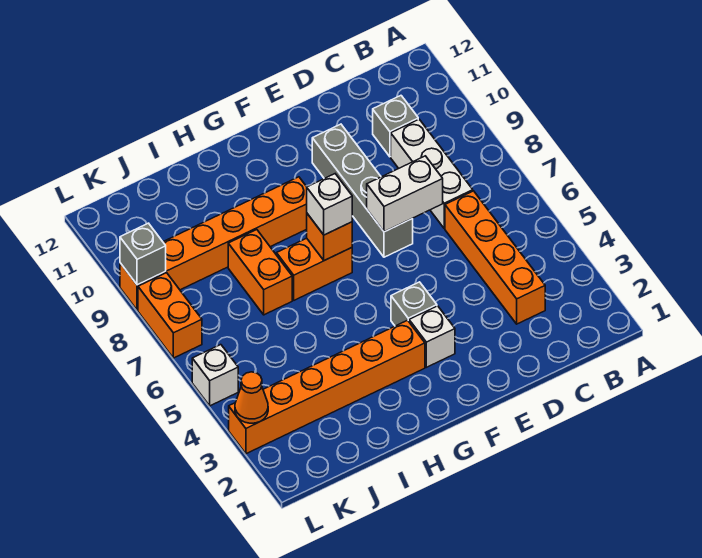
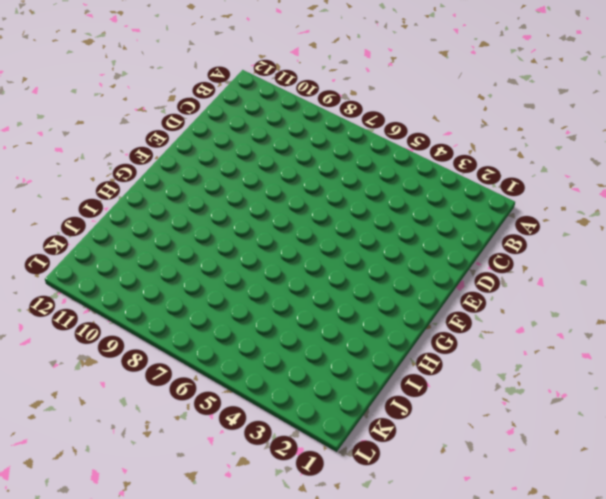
none -> orange 1x4 brick [445,191,545,324]
none -> white 1x3 brick [391,119,473,228]
none -> grey 1x1 brick [373,96,418,157]

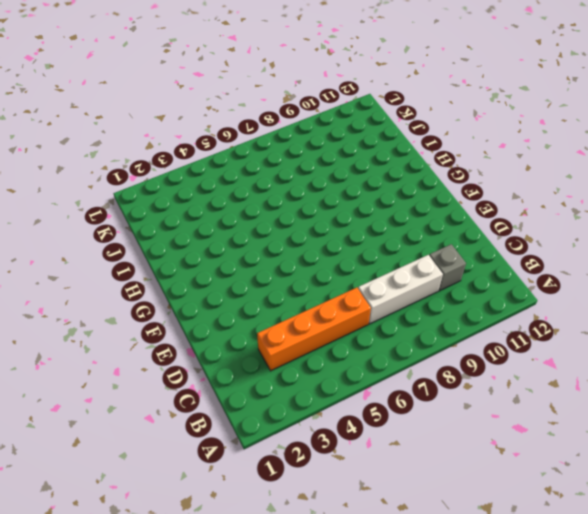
none -> grey 1x4 brick [312,124,413,257]
none -> white 1x1 brick [409,306,455,367]
none -> grey 1x1 brick [391,282,437,326]

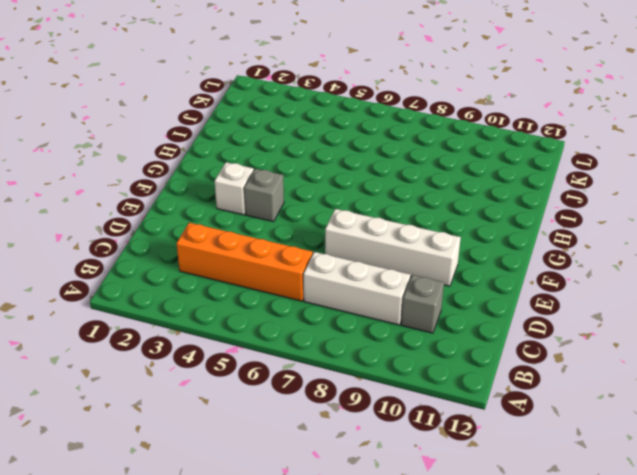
white 1x4 brick [325,209,461,286] -> grey 1x4 brick [312,124,413,257]
none -> orange 1x6 brick [229,320,425,454]
none -> orange 1x2 brick [276,238,352,300]
none -> orange 1x6 brick [120,177,307,310]

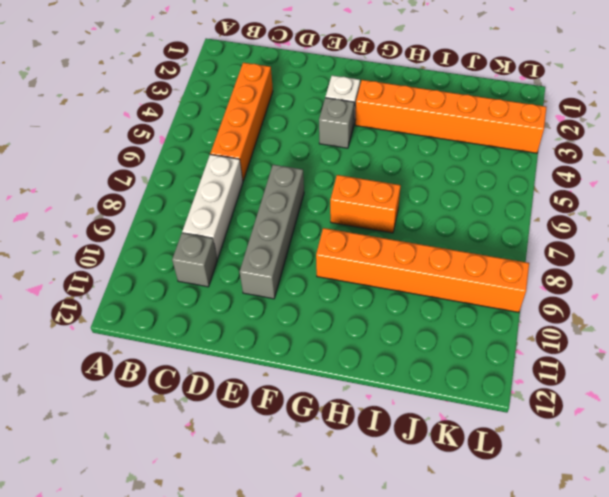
none -> orange 1x2 brick [228,230,292,315]
none -> white 1x1 brick [192,345,238,406]
none -> orange 1x2 brick [138,273,202,358]

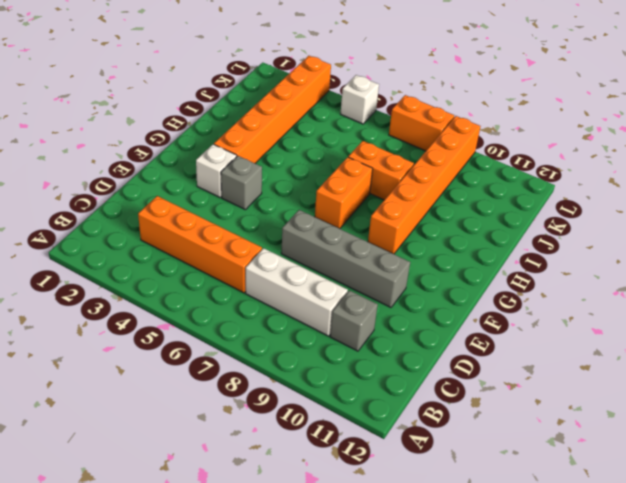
none -> white 1x2 brick [367,156,443,232]
none -> orange 1x1 brick [307,214,352,261]
none -> orange 1x1 cone [235,372,268,423]

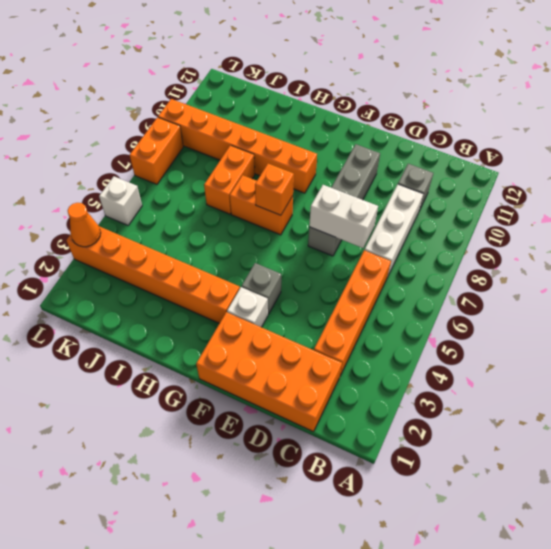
orange 2x4 brick [196,312,342,432] -> none
none -> grey 1x1 brick [120,223,166,285]
none -> white 1x1 brick [307,174,352,235]

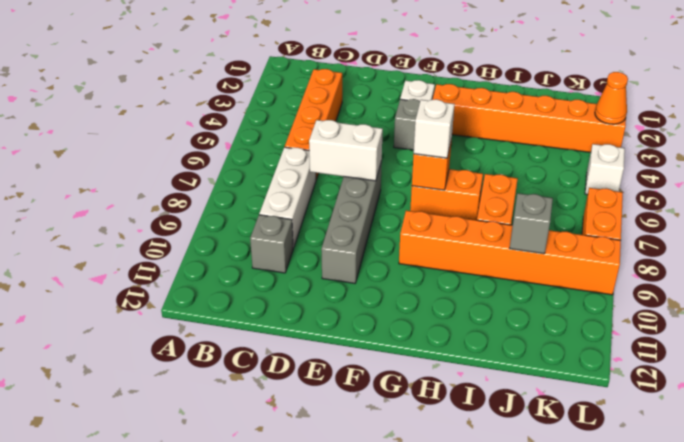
grey 1x1 brick [510,193,553,254] -> grey 1x1 brick moved to [120,223,166,285]

